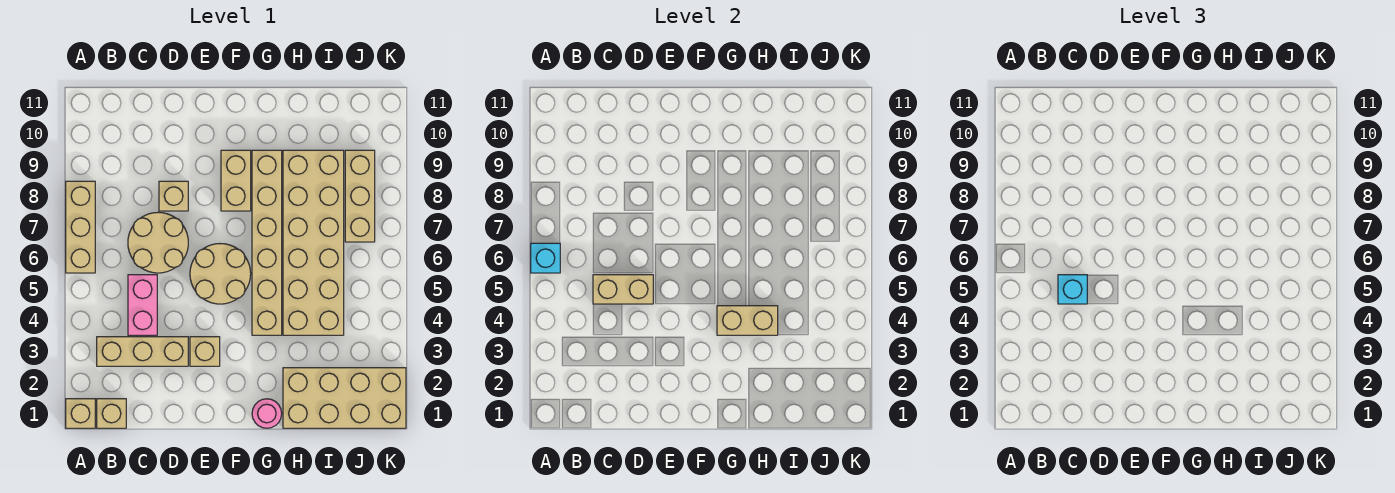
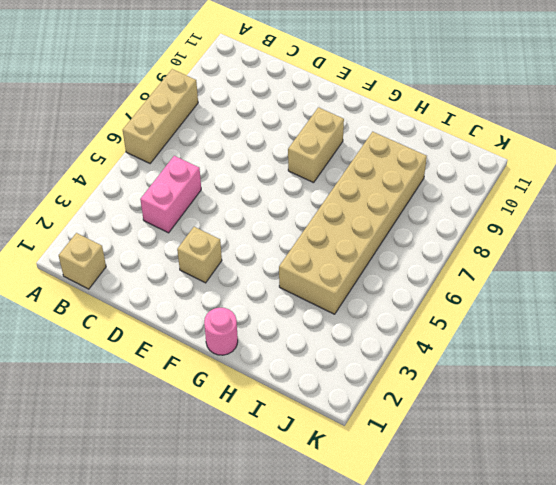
none -> tan 1x1 brick [66,399,95,428]
none -> tan 1x3 brick [97,337,188,366]
none -> tan 2x2 round brick [128,212,188,273]

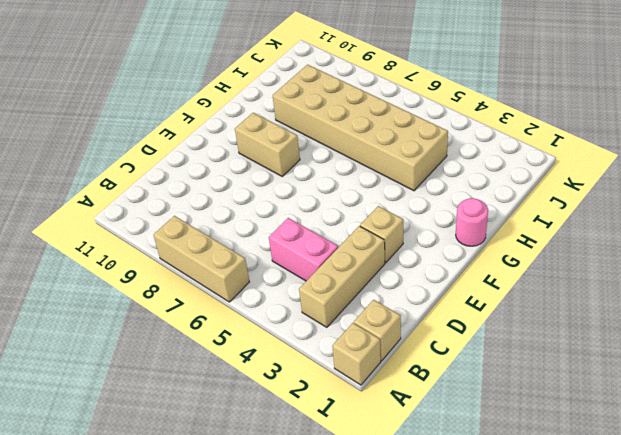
none -> tan 2x2 round brick [128,212,188,273]
none -> tan 1x1 brick [159,181,188,211]
none -> tan 2x2 round brick [190,244,251,304]

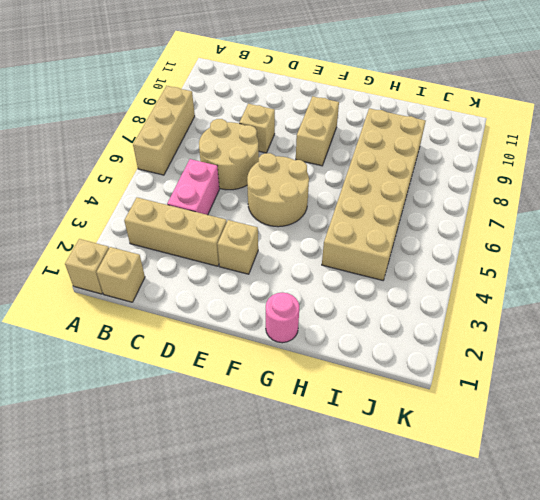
none -> tan 1x6 brick [252,150,282,335]
none -> tan 2x4 brick [283,368,406,428]
none -> tan 1x3 brick [345,150,375,242]

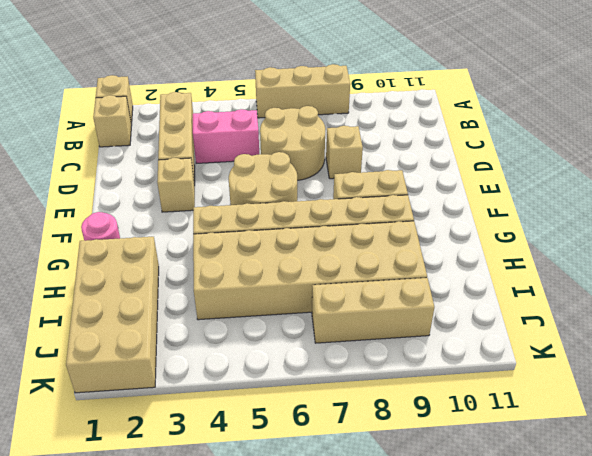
none -> cyan 1x1 brick [531,243,560,273]
none -> tan 1x2 brick [593,275,653,304]
none -> tan 1x2 brick [717,306,778,335]

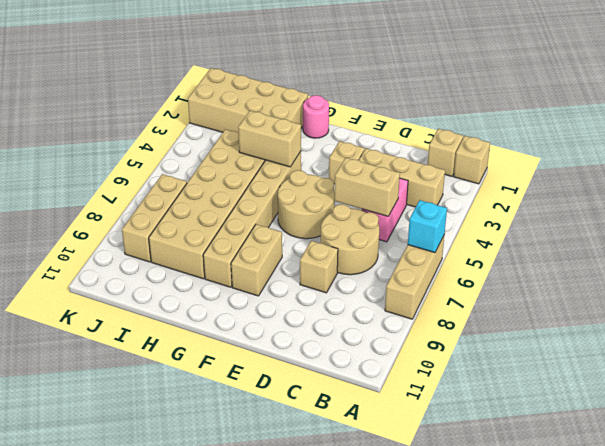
none -> cyan 1x1 brick [1058,275,1087,304]

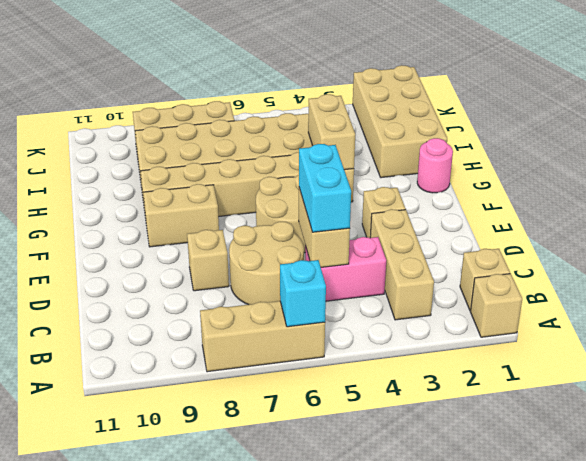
cyan 1x2 brick [299,144,351,232] -> cyan 1x1 brick [1058,275,1087,304]

